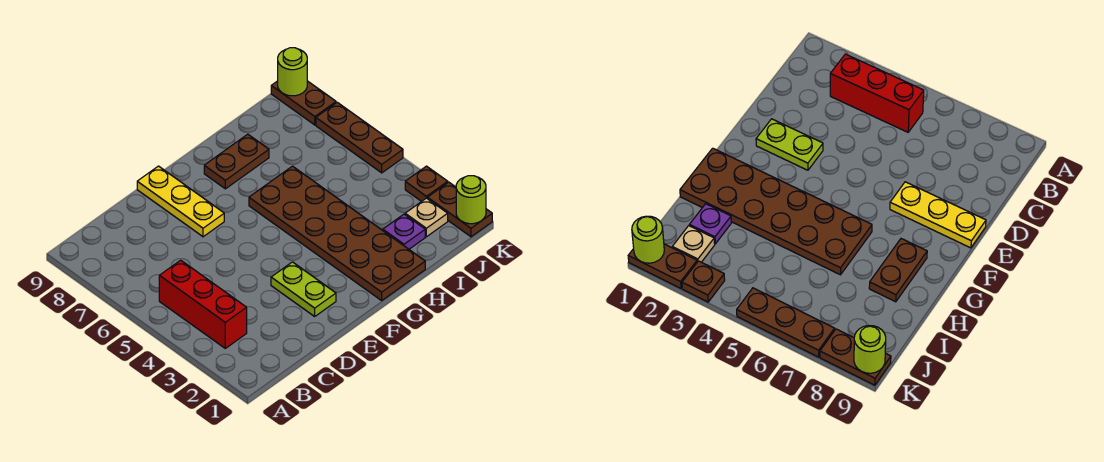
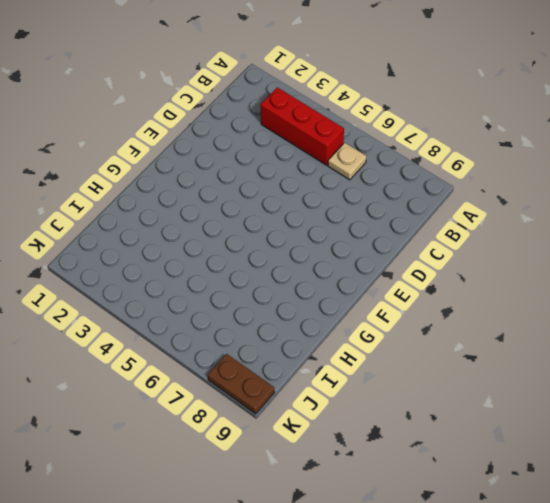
tan 1x1 plate [328,143,366,180] -> tan 1x1 plate moved to [405,198,448,237]
none -> lime 1x2 plate [271,262,336,316]
none -> yellow 1x3 plate [137,166,224,237]
none -> brown 2x6 plate [249,166,425,300]

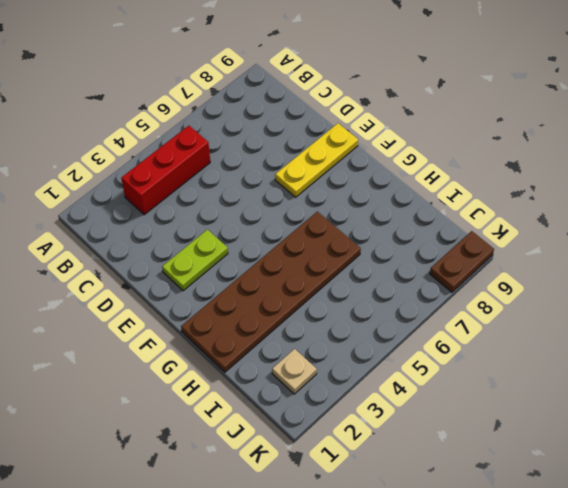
none -> brown 1x2 plate [204,134,269,189]
none -> purple 1x1 plate [383,214,425,249]
none -> brown 1x2 plate [428,182,492,237]

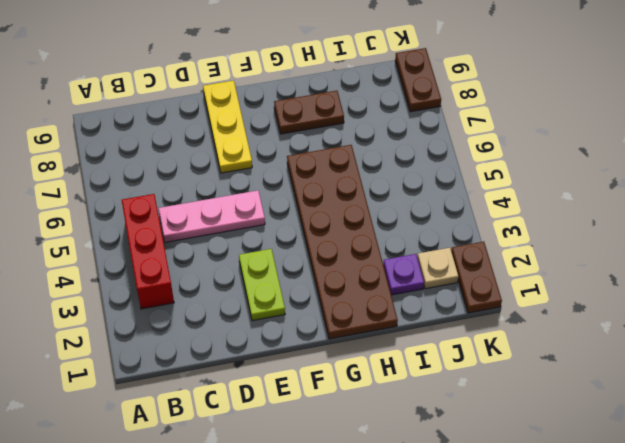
pink 1x3 plate [159,190,265,242] -> none
none -> brown 1x1 plate [405,166,448,202]
none -> brown 1x3 plate [316,102,403,173]
none -> lime 1x1 round brick [456,176,486,224]

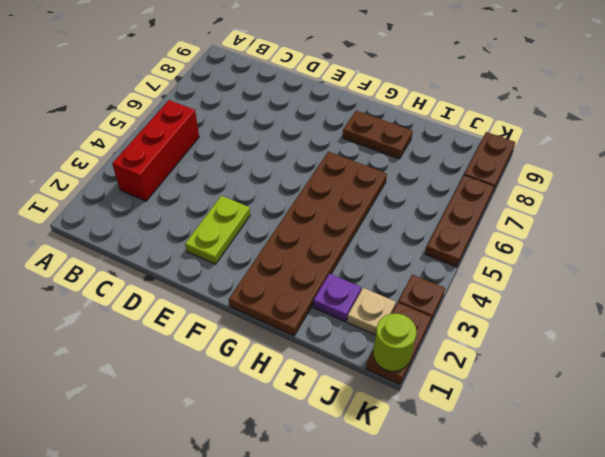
none -> yellow 1x3 plate [137,166,224,237]
none -> lime 1x1 round brick [278,48,307,96]

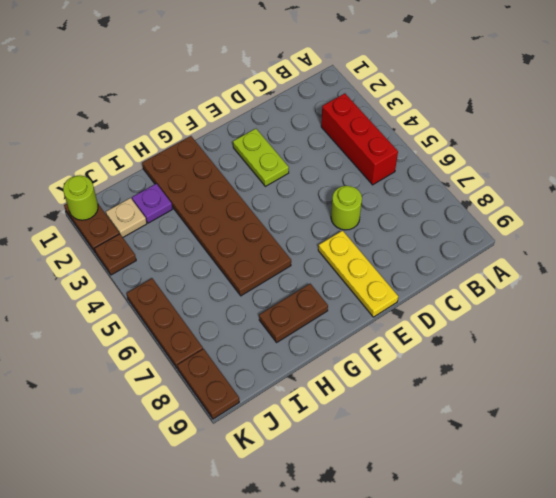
lime 1x1 round brick [331,186,362,230] -> lime 1x1 round brick moved to [278,48,307,96]

